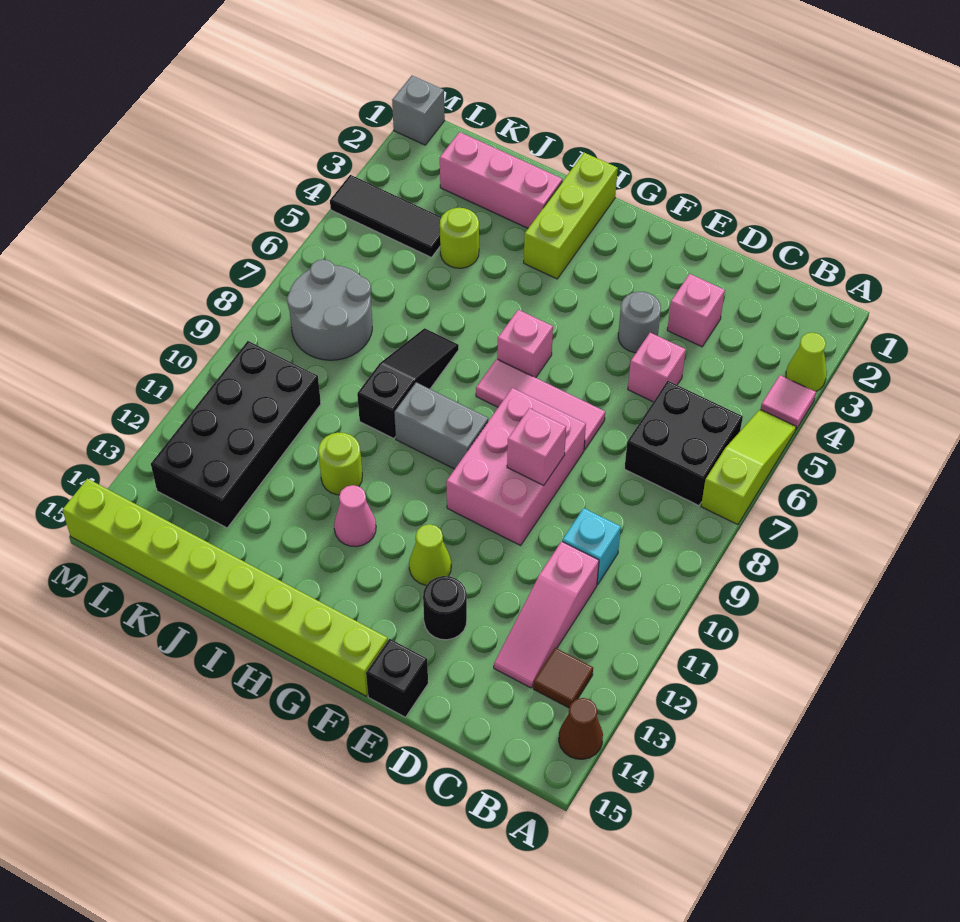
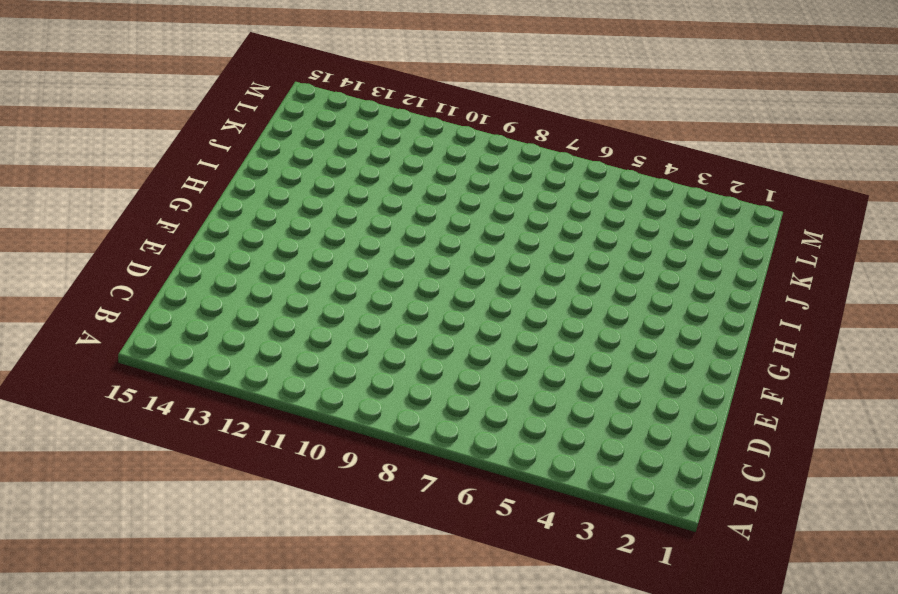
none -> lime 1x1 cone [786,332,827,392]
none -> pink 1x1 tile [761,375,816,429]
none -> lime 1x3 slope [701,409,796,525]
none -> brown 1x1 cone [559,698,603,759]

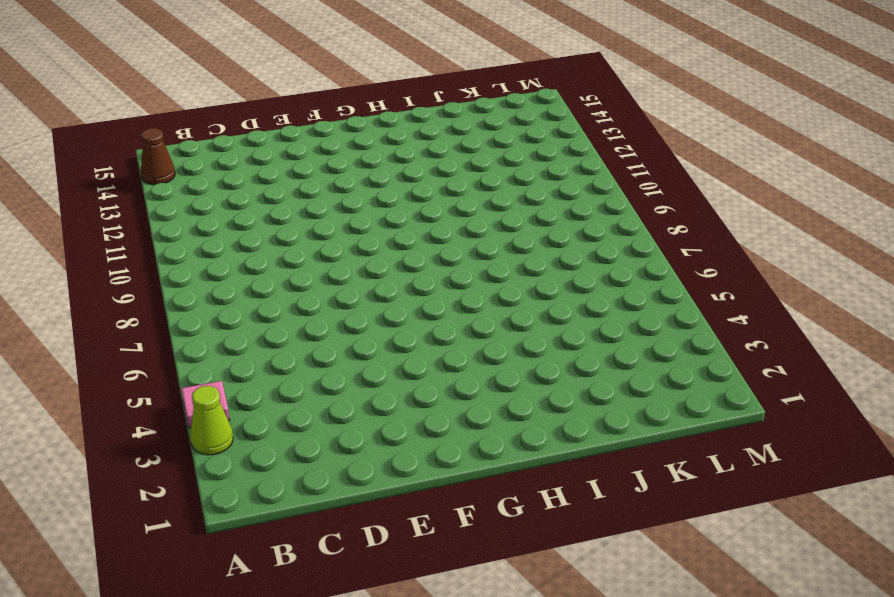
none -> lime 1x3 slope [701,409,796,525]
none -> black 2x2 brick [625,381,743,506]
none -> brown 1x1 tile [533,648,593,708]
none -> cyan 1x1 brick [562,508,621,585]

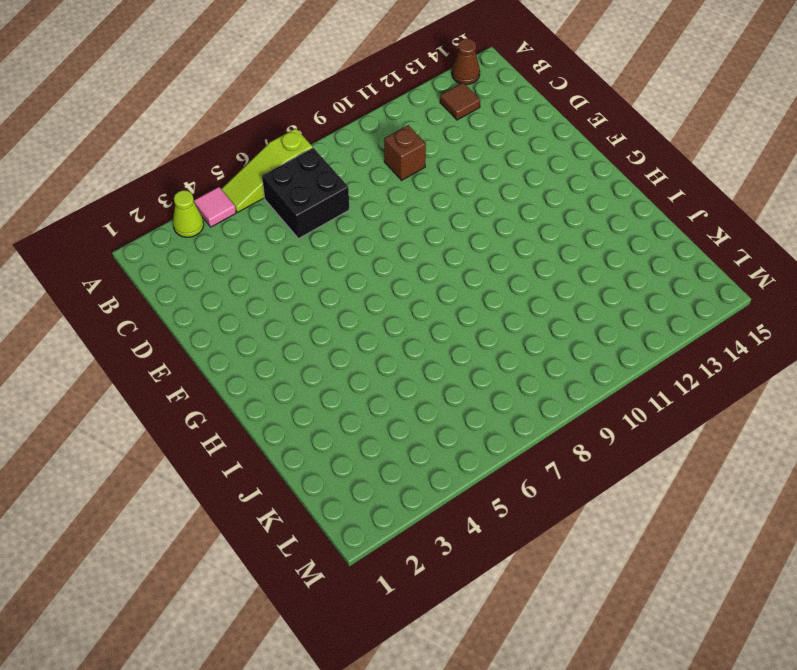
brown 1x1 brick [384,125,426,180] -> cyan 1x1 brick [562,508,621,585]
none -> pink 1x3 slope [494,541,599,688]
none -> pink 1x1 brick [667,274,725,347]
none -> pink 1x1 brick [628,333,686,402]
none -> grey 1x1 round brick [618,292,661,353]

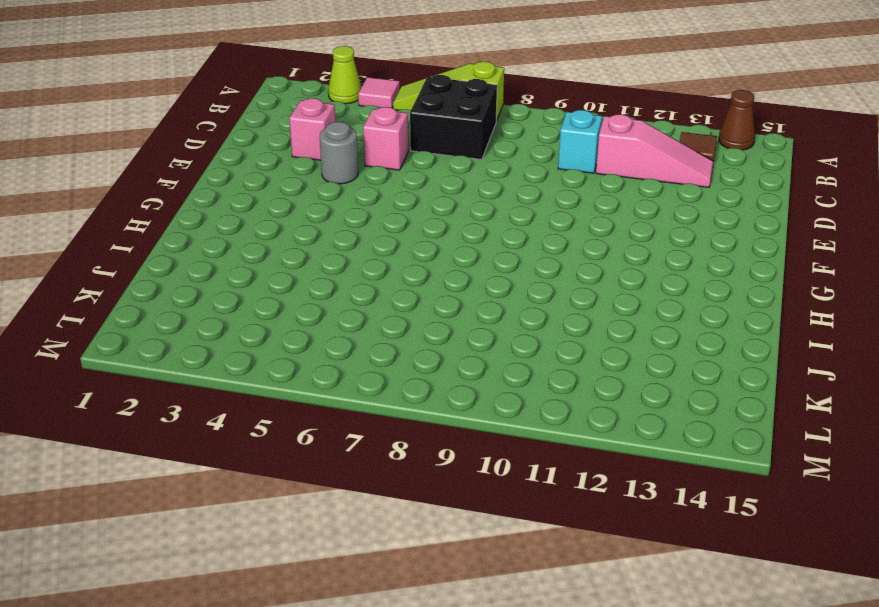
none -> pink 1x3 tile [476,359,605,450]
none -> pink 2x3 brick [446,388,586,545]
none -> black 1x1 round brick [423,576,467,640]
none -> black 1x1 brick [366,639,428,717]

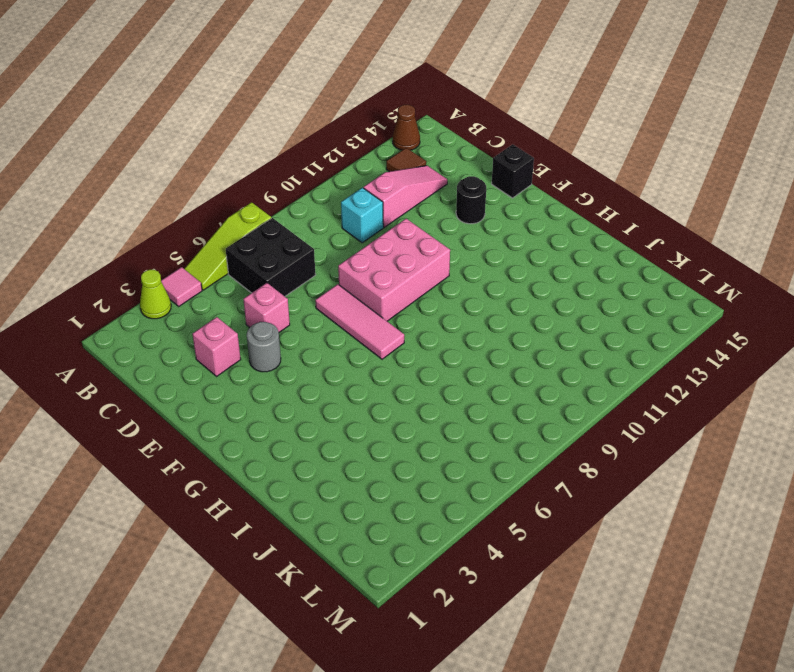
none -> lime 1x1 cone [409,524,451,585]
none -> lime 1x8 brick [62,479,388,696]
none -> pink 1x1 brick [497,310,553,378]
none -> grey 1x2 brick [394,382,488,469]

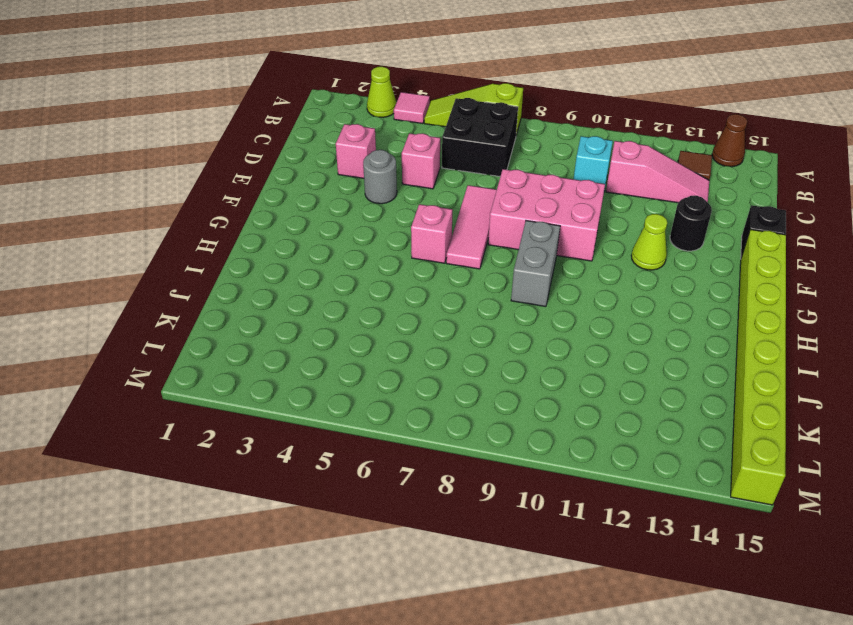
none -> lime 1x3 brick [524,153,618,279]
none -> pink 1x1 cone [334,485,376,547]
none -> pink 1x3 brick [440,132,562,228]
none -> black 1x3 slope [357,328,459,439]

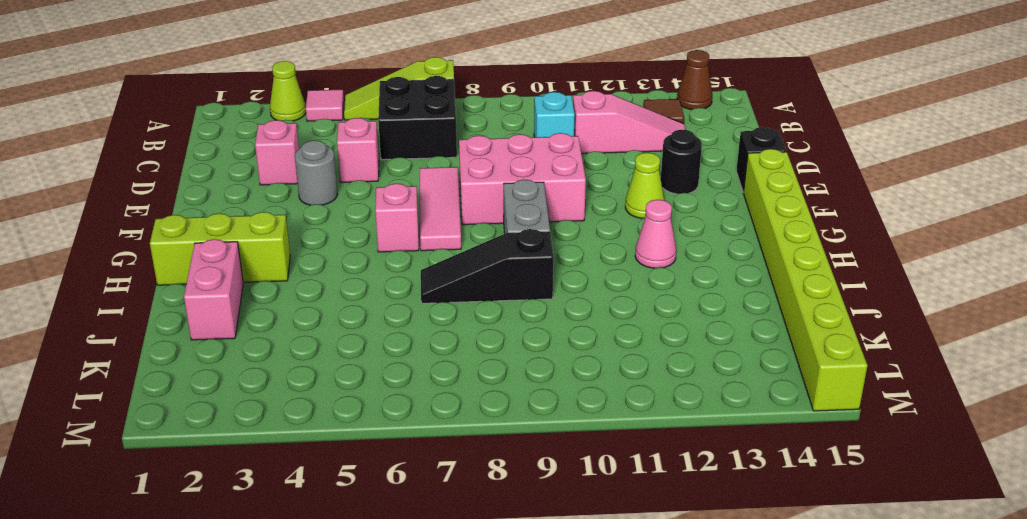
pink 1x2 brick [184,239,243,340] -> pink 1x3 brick [440,132,562,228]
none -> lime 1x1 round brick [318,433,362,495]
none -> lime 1x1 round brick [440,208,479,268]
none -> black 1x3 tile [330,175,441,257]
none -> grey 2x2 round brick [287,259,372,360]

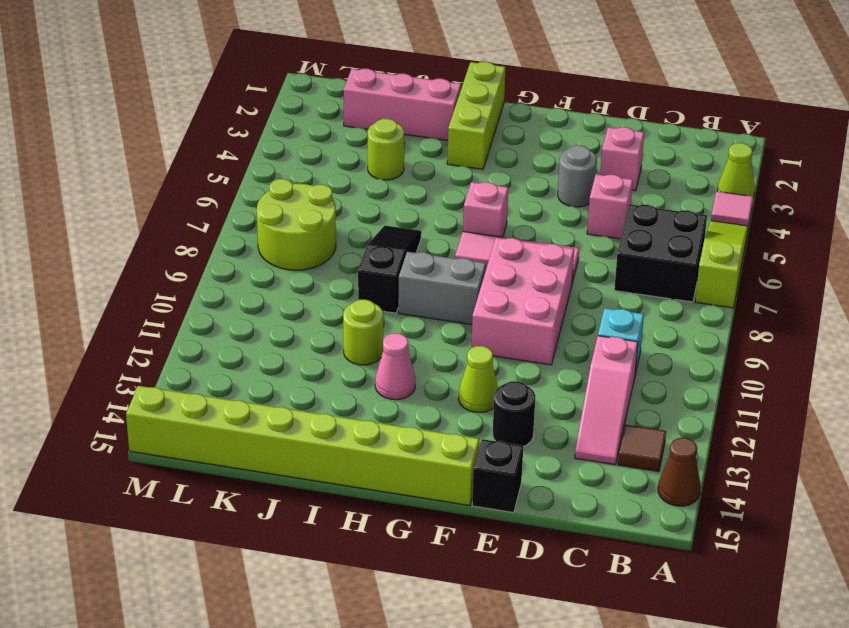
lime 2x2 round brick [257,179,336,270] -> grey 2x2 round brick [287,259,372,360]
none -> black 1x3 tile [330,175,441,257]
none -> black 2x4 brick [151,341,321,528]
none -> grey 1x1 brick [392,76,445,145]
none -> pink 1x1 brick [507,408,566,485]

